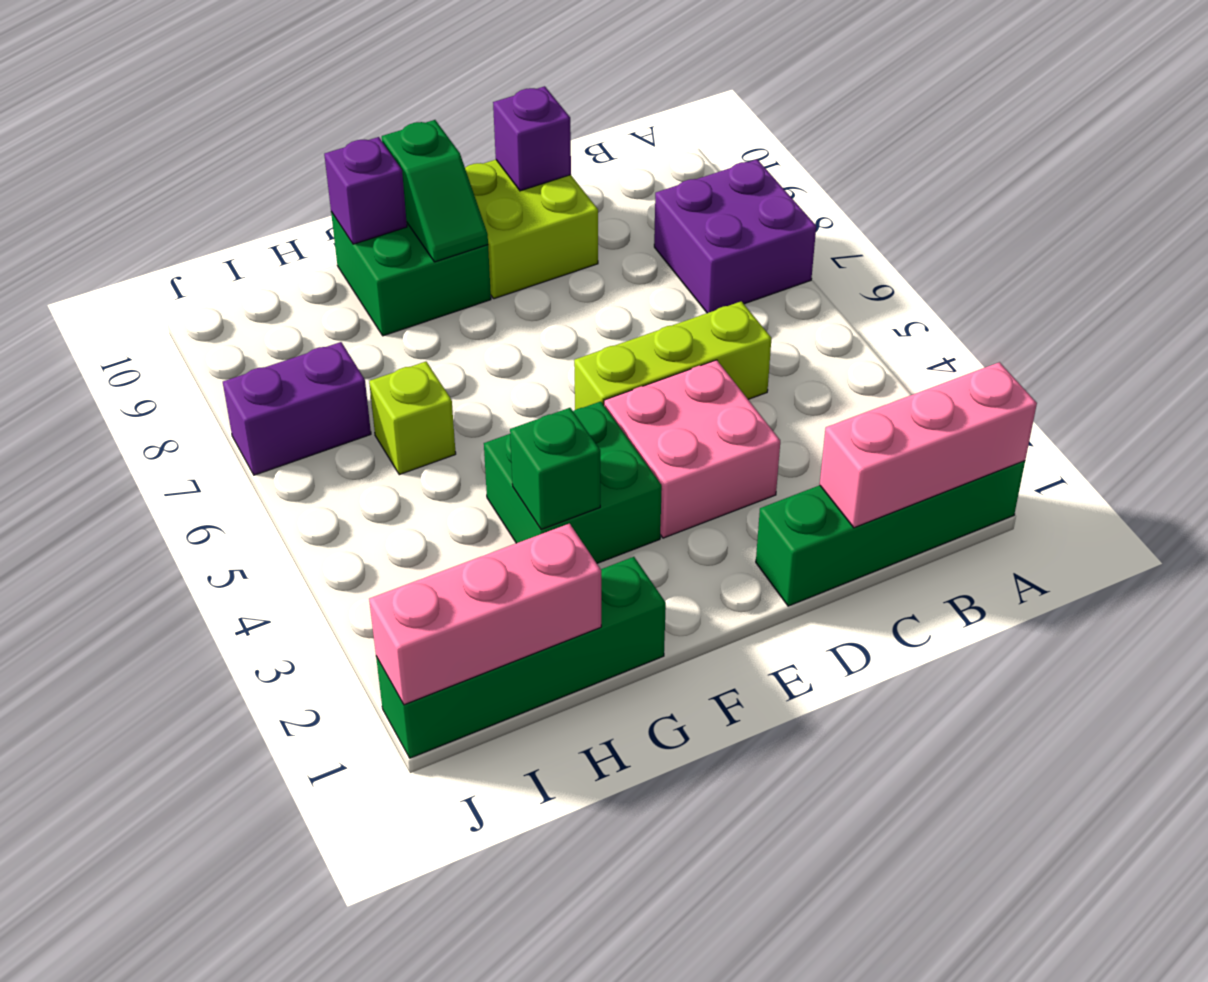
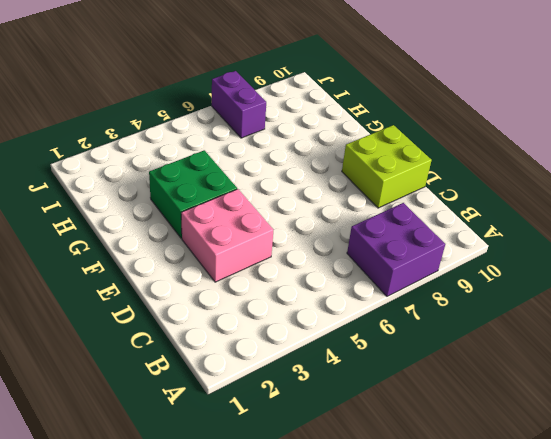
none -> green 1x4 brick [756,461,1025,606]
none -> lime 1x3 brick [574,301,772,410]
none -> green 2x2 brick [331,212,491,336]

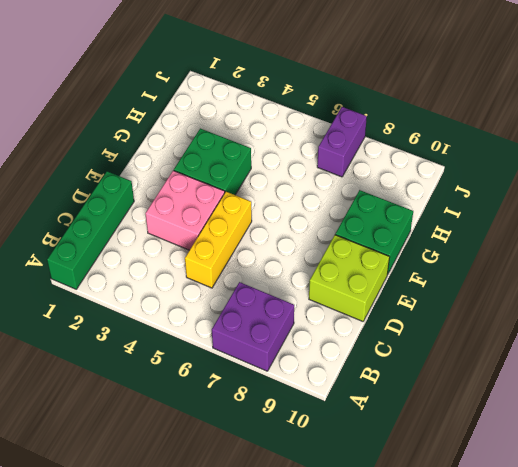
yellow 1x3 brick [185,192,252,288] -> lime 1x3 brick [574,301,772,410]
none -> green 1x4 brick [376,557,666,758]
none -> lime 1x1 brick [369,362,456,475]
none -> pink 1x3 brick [820,362,1037,528]

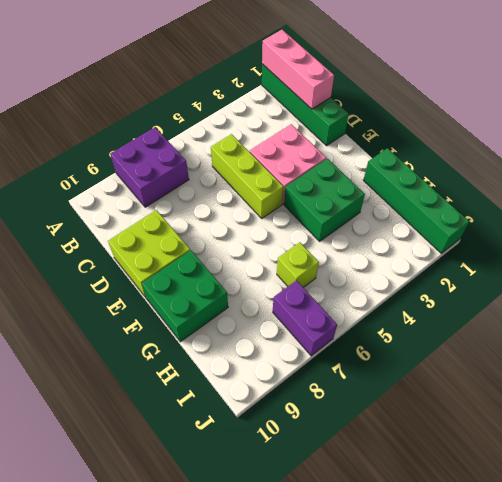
none -> purple 1x1 brick [493,86,571,191]
none -> green 1x2 slope [382,120,488,262]
none -> green 1x1 brick [510,408,600,530]

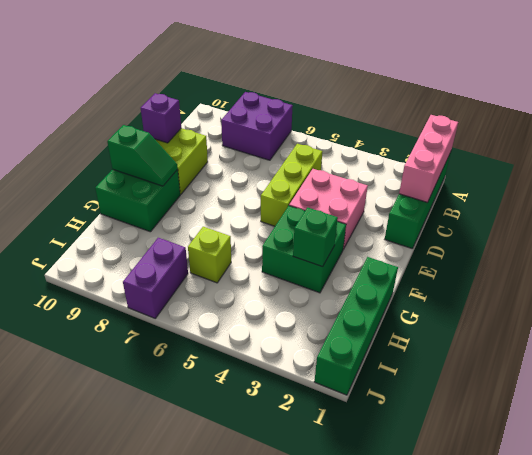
none -> purple 1x1 brick [324,137,407,244]
none -> pink 1x3 brick [369,524,601,705]

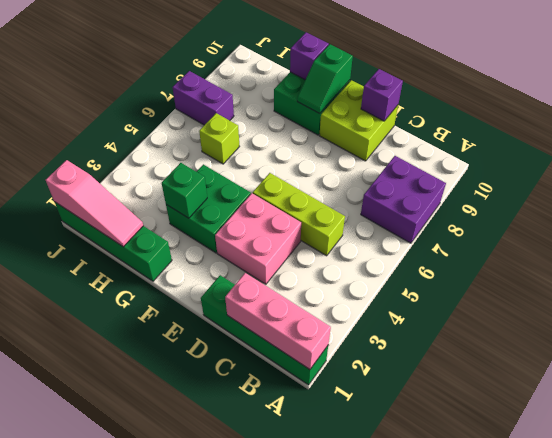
pink 1x3 slope [46,160,143,247] -> pink 1x3 brick [369,524,601,705]

